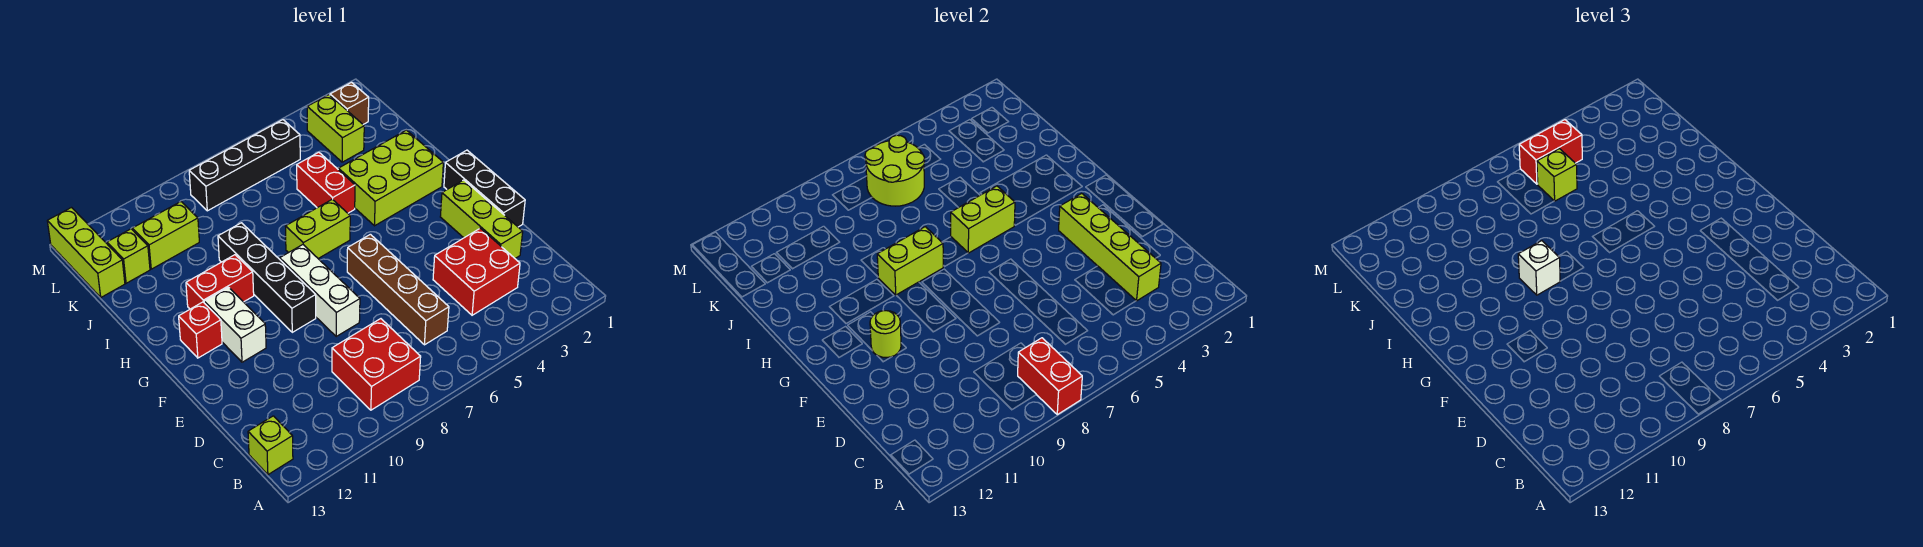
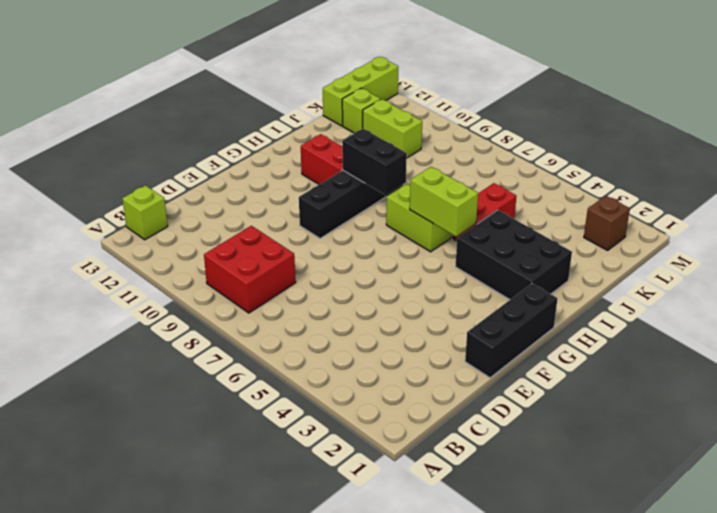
black 2x3 brick [455,210,572,300] -> lime 2x3 brick [338,130,443,226]
black 1x2 brick [342,129,407,195] -> lime 1x2 brick [877,227,943,295]
none -> red 2x2 brick [433,228,520,315]
none -> brown 1x4 brick [347,234,449,345]
none -> lime 1x3 brick [440,180,523,258]

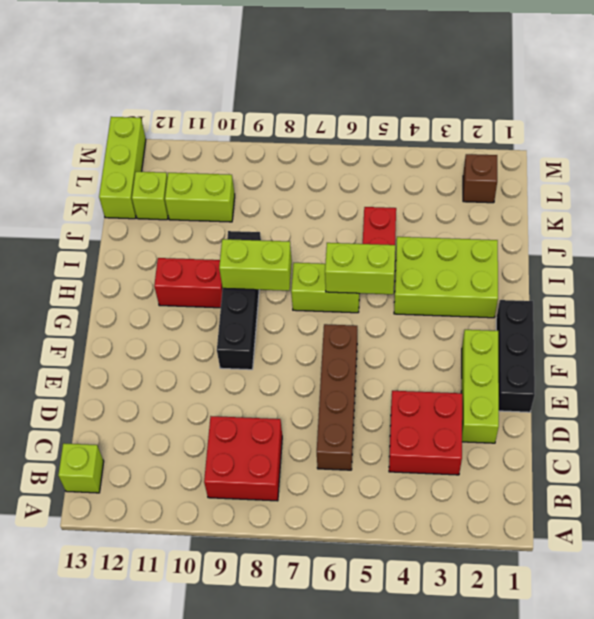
none -> white 1x3 brick [280,245,360,336]
none -> white 1x2 brick [204,287,266,362]
none -> red 1x1 brick [179,302,222,358]

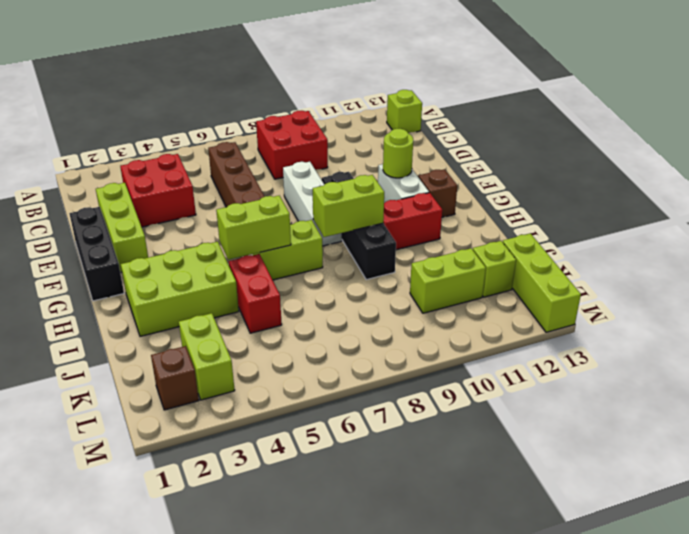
brown 1x1 brick [418,169,457,217] -> red 1x1 brick [179,302,222,358]
none -> black 1x4 brick [189,120,300,211]
none -> red 1x2 brick [1018,338,1082,415]
none -> lime 1x4 brick [1059,193,1161,301]

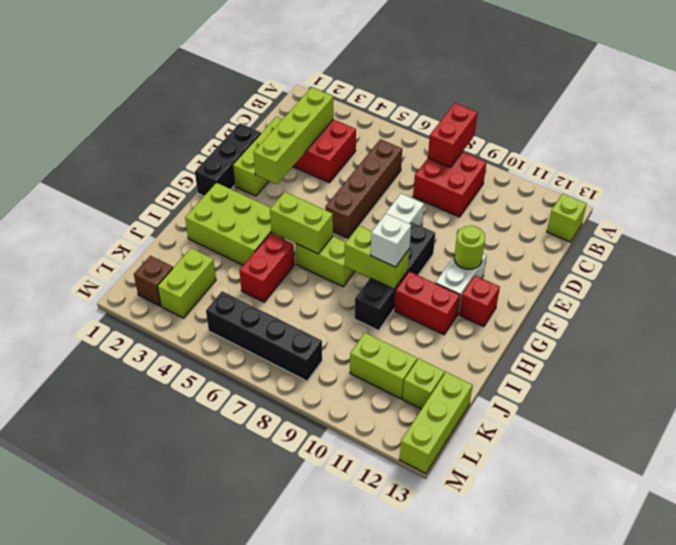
none -> lime 2x2 round brick [865,135,925,206]
none -> lime 1x1 brick [1537,149,1577,201]
none -> red 1x2 brick [1519,120,1582,184]

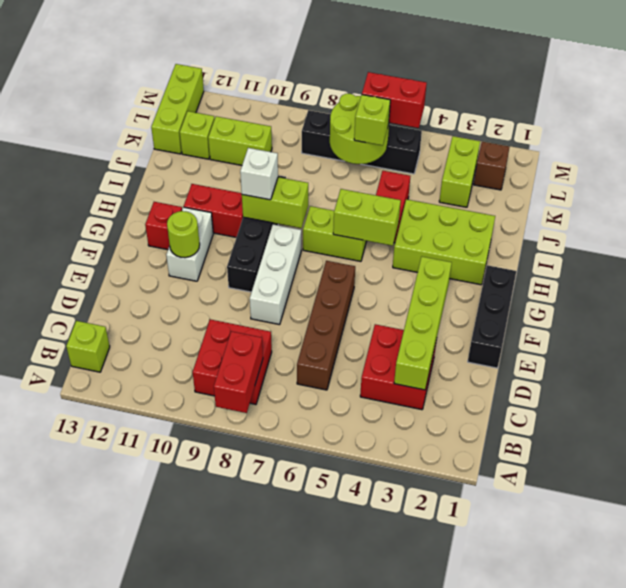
none -> lime 1x3 brick [440,180,523,258]

